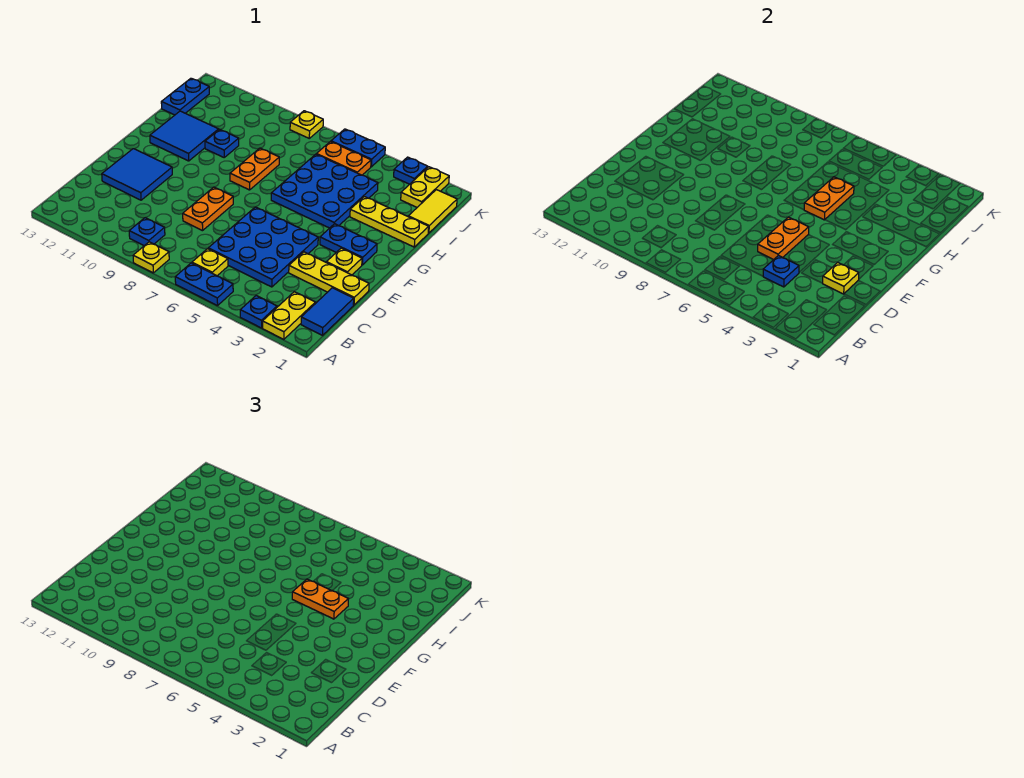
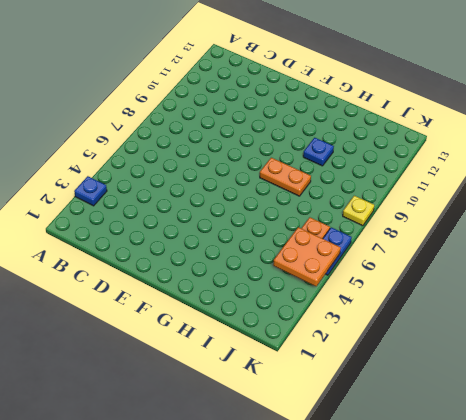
orange 2x2 plate [273,227,341,286] -> none
none -> yellow 1x2 plate [263,292,315,339]
none -> blue 1x2 plate [175,263,233,306]
none -> yellow 1x1 plate [133,242,169,273]
none -> blue 1x2 tile [301,288,354,335]

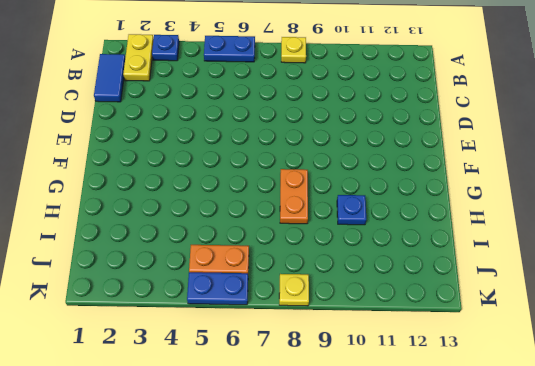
none -> yellow 1x1 plate [192,249,228,276]
none -> blue 1x1 plate [129,218,165,246]
none -> blue 3x3 plate [208,207,318,287]
none -> yellow 1x3 plate [289,252,369,305]

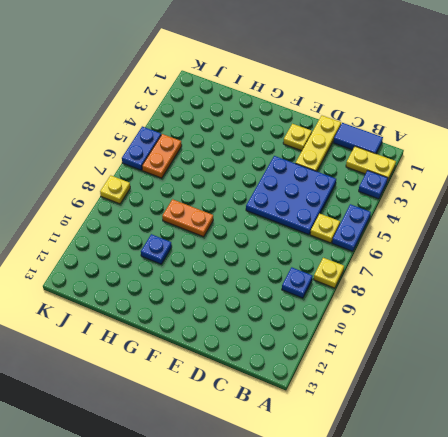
none -> orange 1x2 plate [183,187,233,231]
none -> blue 2x2 tile [102,149,172,200]
none -> blue 1x2 plate [320,224,377,265]
none -> blue 3x3 plate [271,154,378,228]

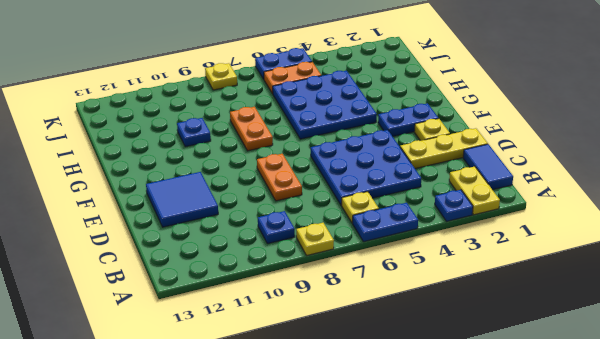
none -> blue 2x2 tile [150,111,219,161]
none -> yellow 1x3 plate [350,197,429,247]
none -> yellow 1x2 tile [408,190,457,233]
none -> blue 1x2 plate [161,78,209,115]

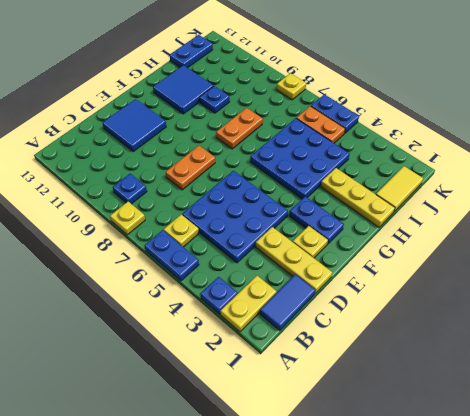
none -> yellow 1x2 plate [401,167,449,207]
none -> blue 1x1 plate [394,157,428,184]
none -> blue 1x1 plate [763,256,799,287]
none -> yellow 1x1 plate [823,263,859,294]

